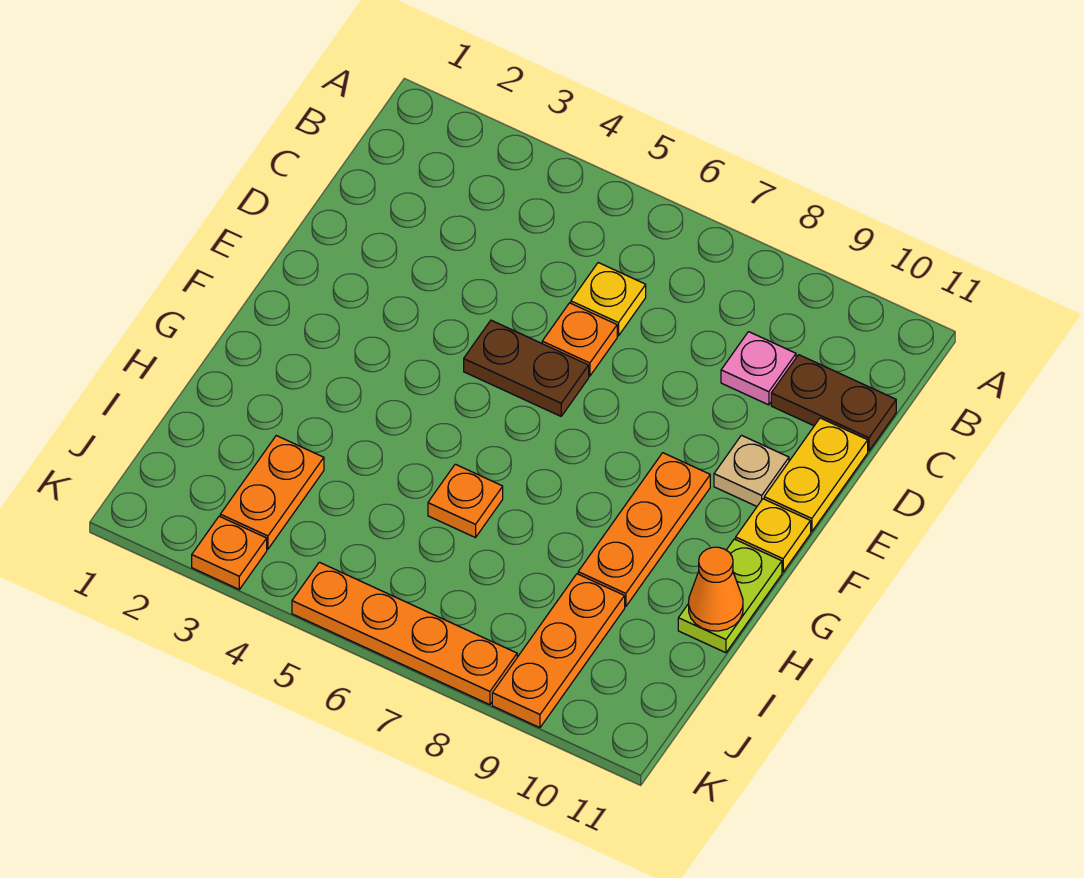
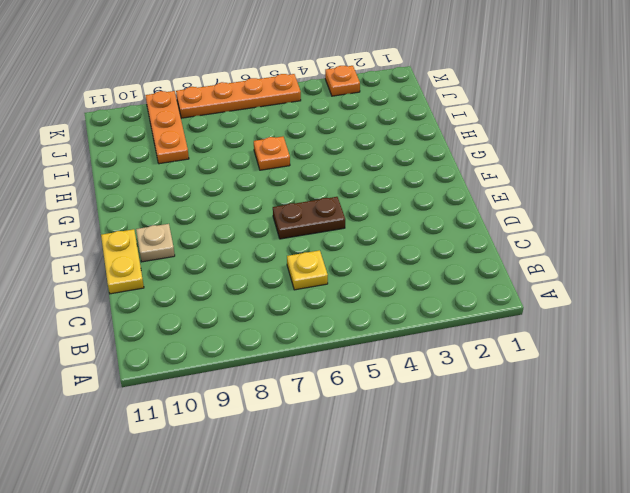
none -> pink 1x1 plate [721,332,796,405]
none -> brown 1x2 plate [771,355,896,451]
none -> orange 1x1 plate [542,303,617,376]

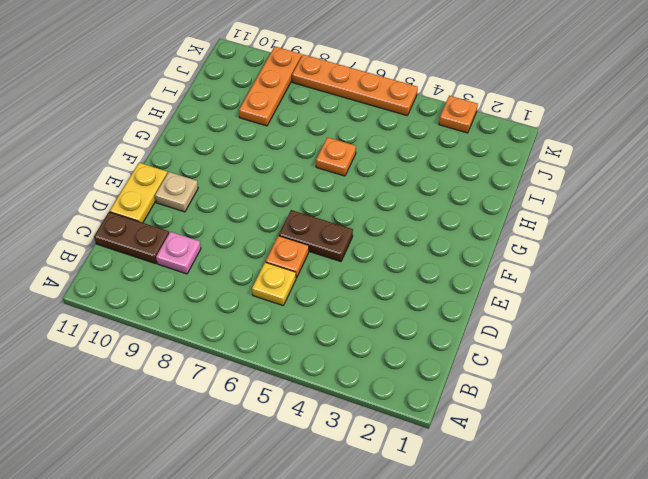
none -> orange 1x3 plate [578,453,710,607]
none -> yellow 1x1 plate [736,499,811,572]
none -> lime 1x2 plate [678,539,782,653]

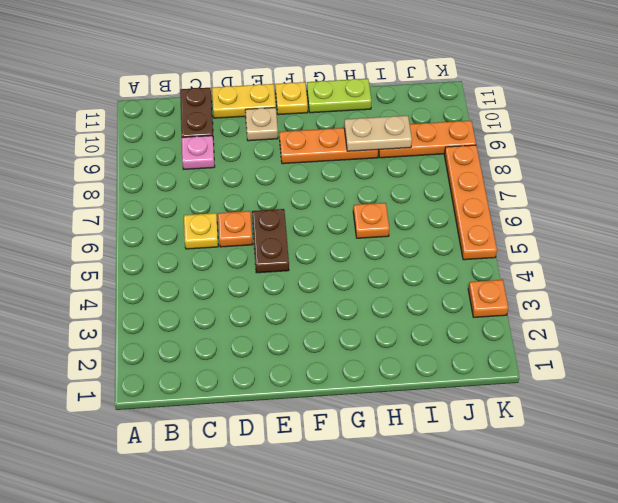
tan 1x2 plate [344,116,412,151] -> none
none -> orange 1x2 plate [220,436,324,549]
none -> orange 1x1 cone [689,547,743,631]

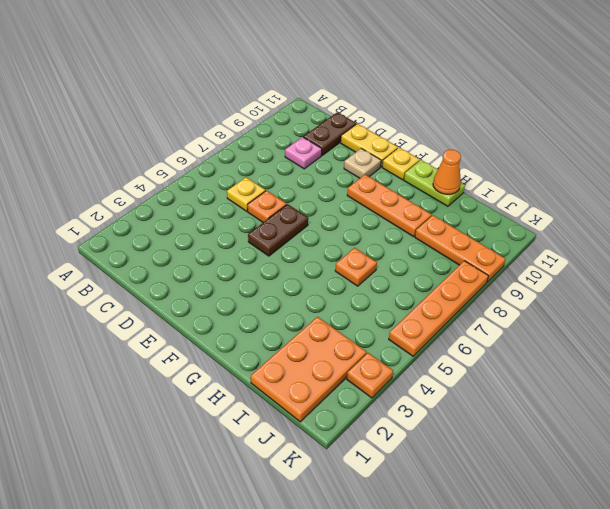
orange 2x3 plate [251,317,367,422] -> orange 1x2 plate [220,436,324,549]

